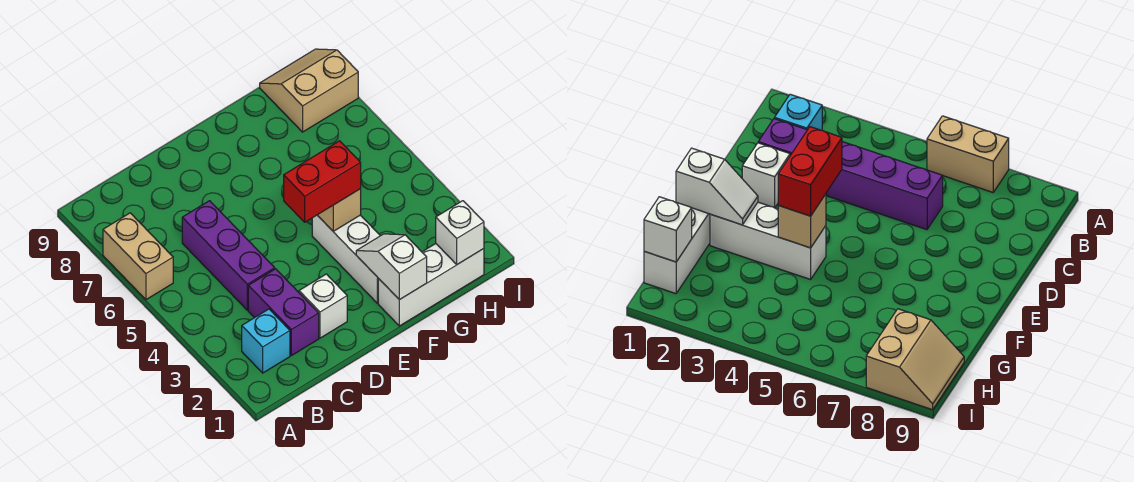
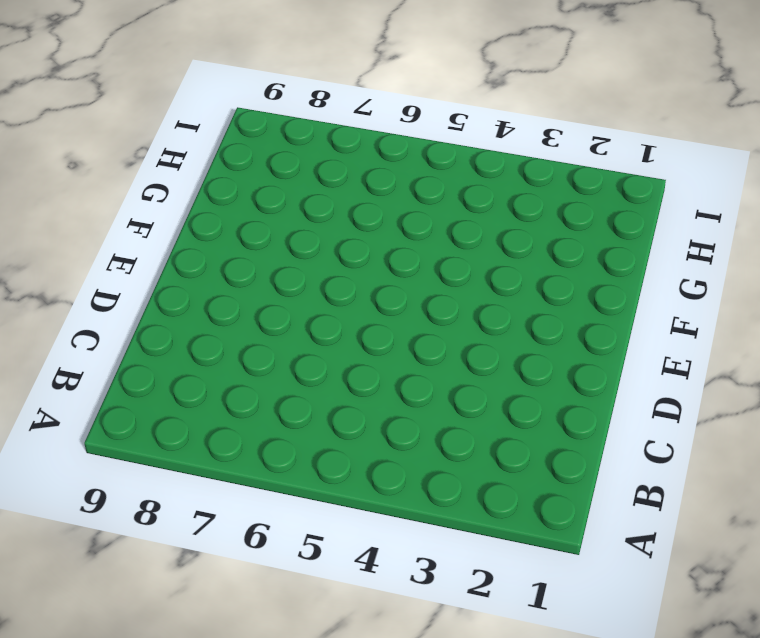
none -> tan 1x2 brick [103,213,173,300]
none -> cyan 1x1 brick [242,309,290,373]
none -> purple 1x2 brick [248,269,319,356]

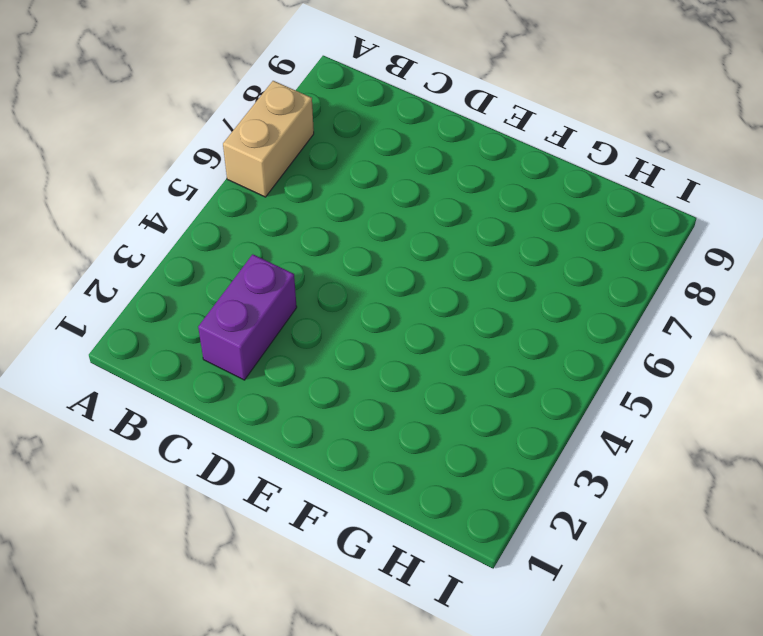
none -> cyan 1x1 brick [242,309,290,373]
none -> purple 1x3 brick [182,201,275,310]
none -> white 1x1 brick [299,274,347,338]

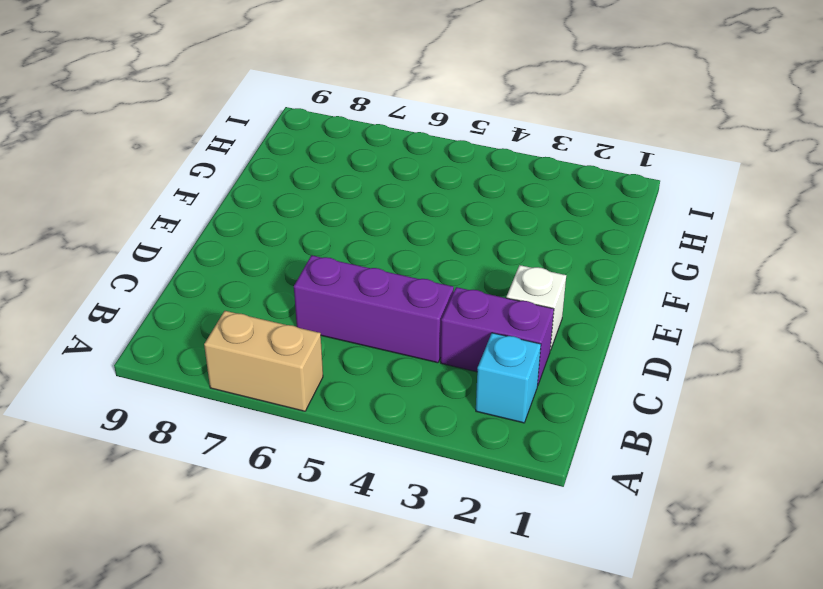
none -> white 1x3 brick [378,244,484,326]
none -> white 1x3 brick [312,215,380,303]
none -> tan 2x2 slope [260,49,358,132]

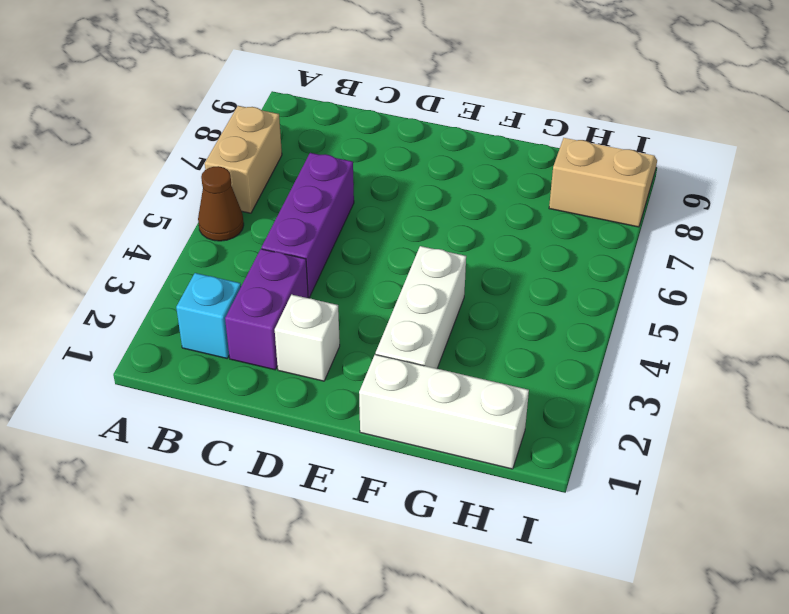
brown 1x1 cone [198,166,244,241] -> none
none -> white 1x2 slope [356,234,427,300]
none -> tan 1x1 brick [318,189,361,231]
none -> white 1x1 brick [436,201,484,264]

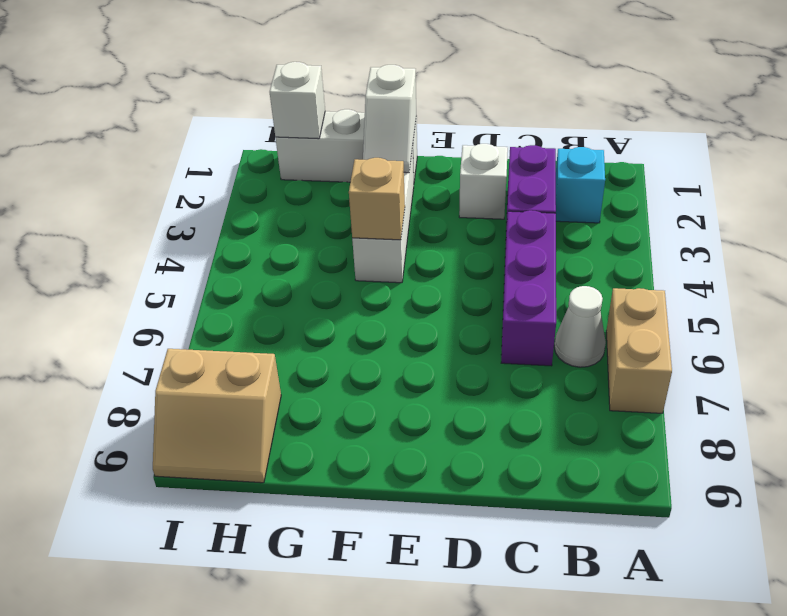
white 1x1 cone [554,286,606,367] -> none
none -> red 1x2 brick [284,141,361,222]

